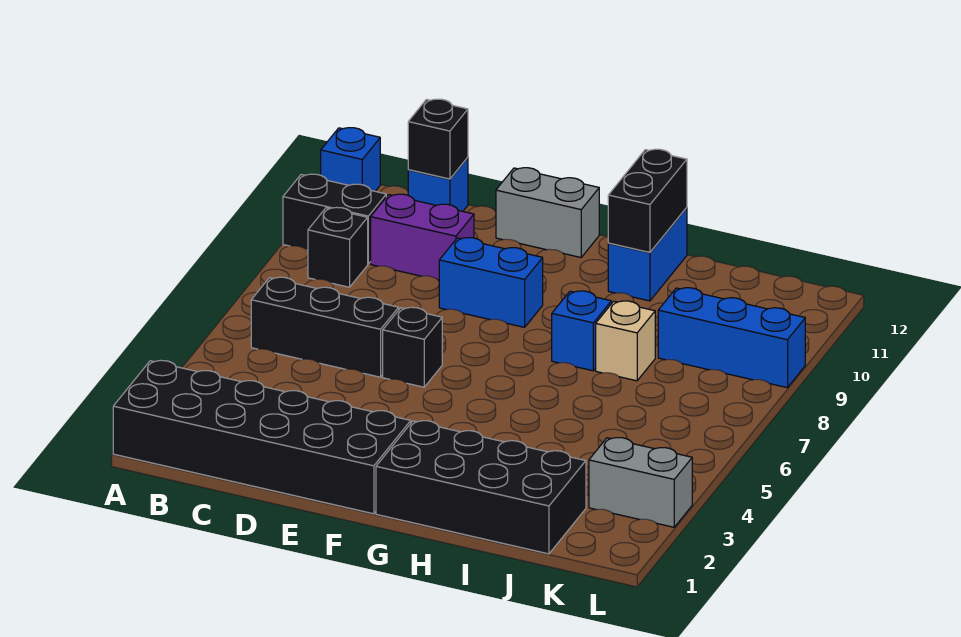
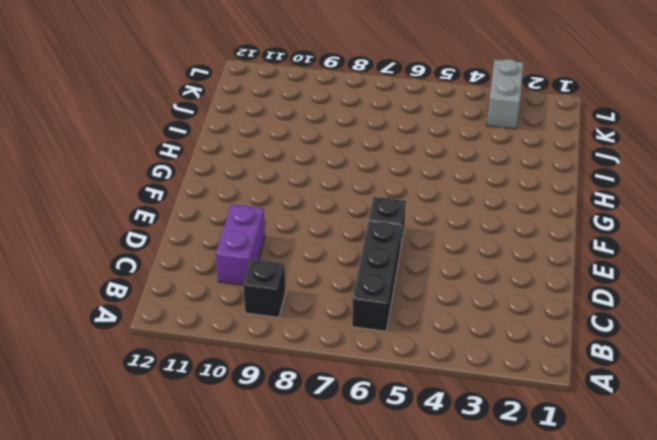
none -> black 2x6 brick [113,360,411,514]
none -> black 1x2 brick [283,174,386,264]
none -> blue 1x1 brick [321,128,380,191]

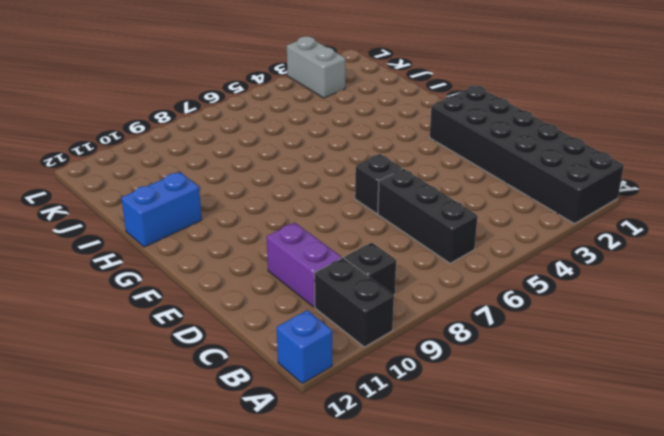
none -> blue 1x1 brick [408,158,468,211]
none -> blue 1x2 brick [439,238,543,327]
none -> grey 1x2 brick [496,168,599,257]

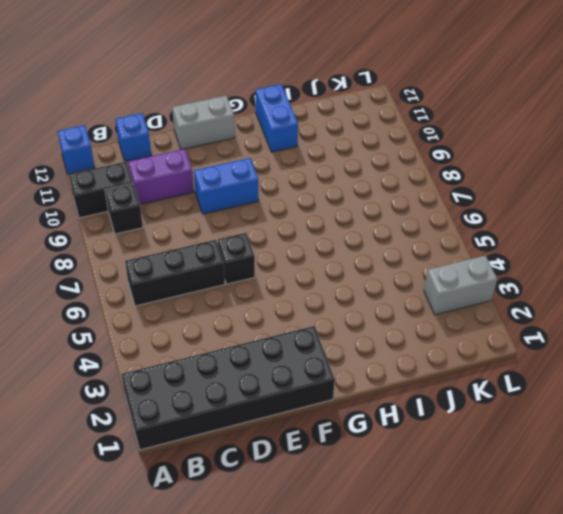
none -> black 2x4 brick [376,421,586,554]
none -> blue 1x1 brick [552,291,611,371]
none -> tan 1x1 brick [596,301,655,381]

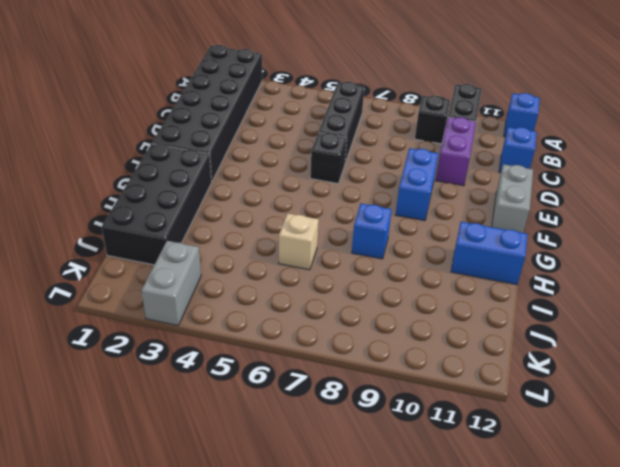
tan 1x1 brick [279,213,319,270] -> tan 1x1 brick moved to [596,301,655,381]
none -> blue 1x3 brick [658,288,805,388]
none -> black 1x1 brick [408,99,468,179]
none -> black 1x2 brick [608,149,687,252]

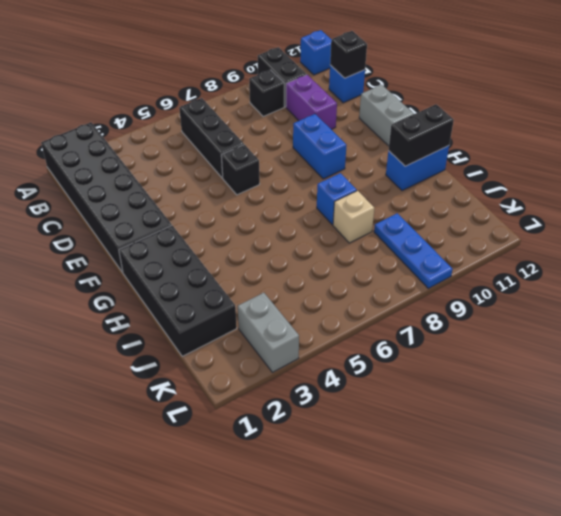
blue 1x3 plate [374,213,453,288] -> blue 1x3 brick [658,288,805,388]

